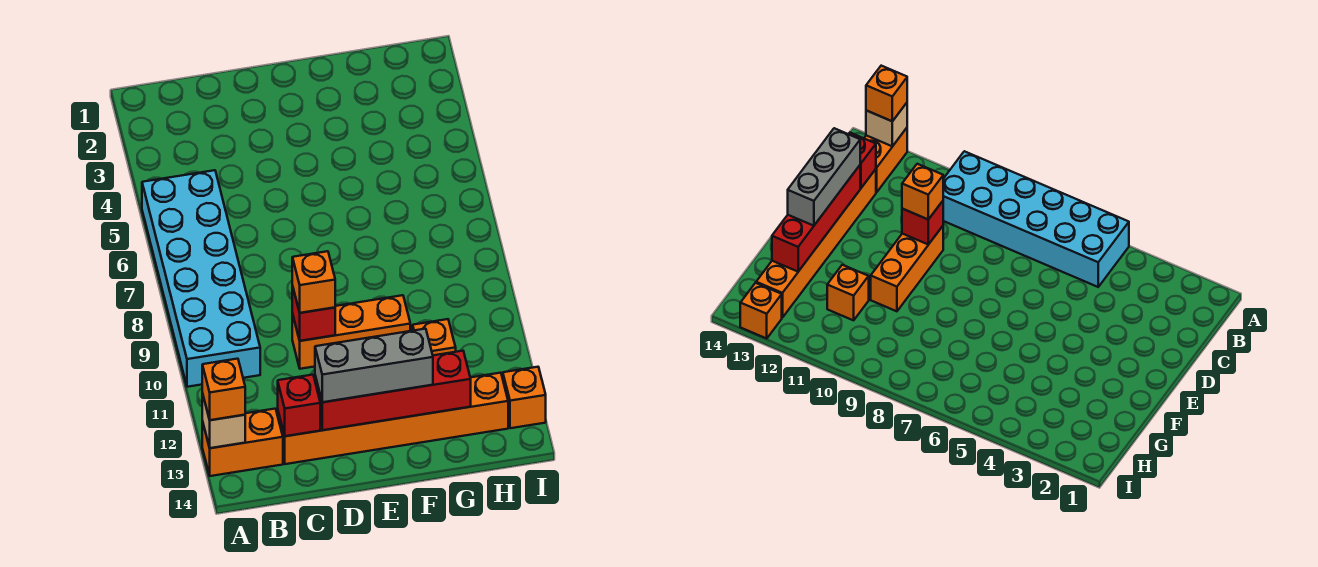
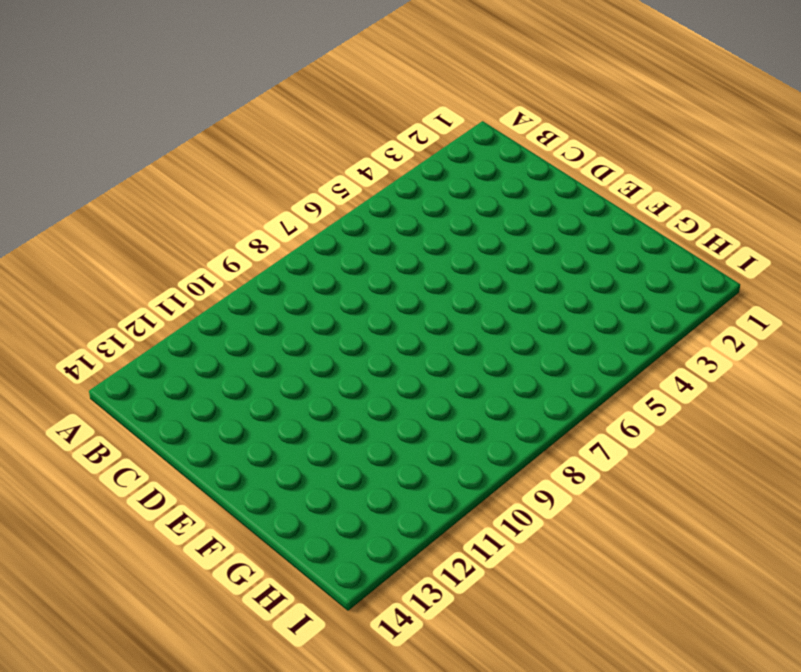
none -> cyan 2x6 brick [142,170,260,387]
none -> orange 1x2 brick [202,409,283,476]
none -> orange 1x6 brick [278,373,508,464]

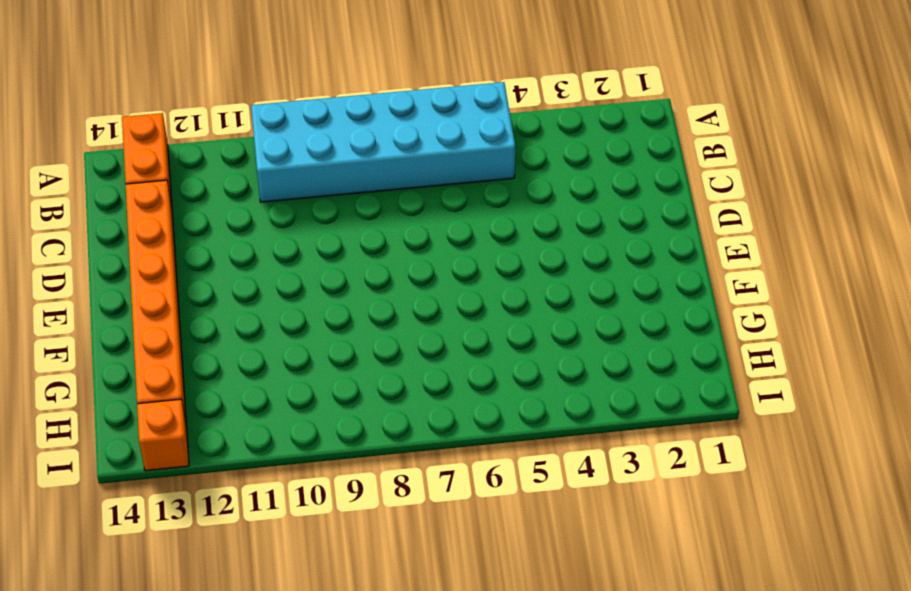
none -> orange 1x3 brick [292,295,410,369]
none -> orange 1x1 brick [413,319,456,355]
none -> tan 1x1 brick [202,393,245,448]

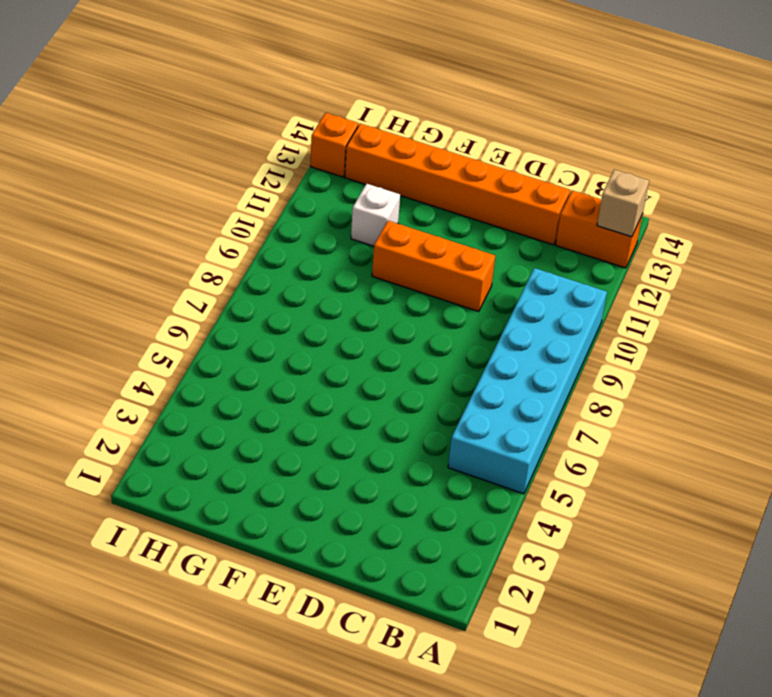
white 1x1 brick [351,184,400,246] -> orange 1x1 brick [413,319,456,355]
none -> red 1x1 brick [278,375,320,436]
none -> red 1x1 brick [292,285,335,341]
none -> red 1x4 brick [315,351,471,430]

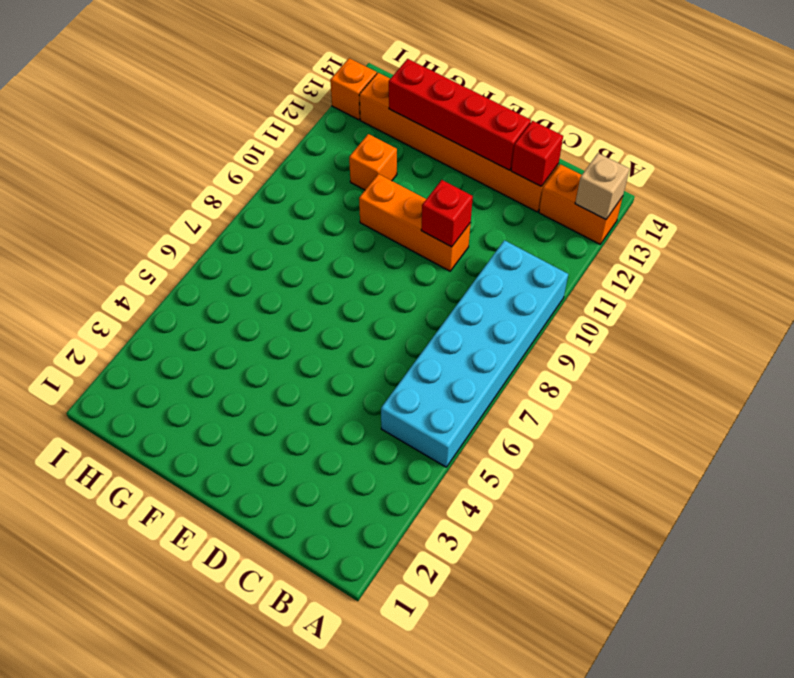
none -> orange 1x1 brick [202,359,245,420]
none -> orange 1x1 brick [292,251,335,313]
none -> grey 1x3 brick [315,329,433,402]

